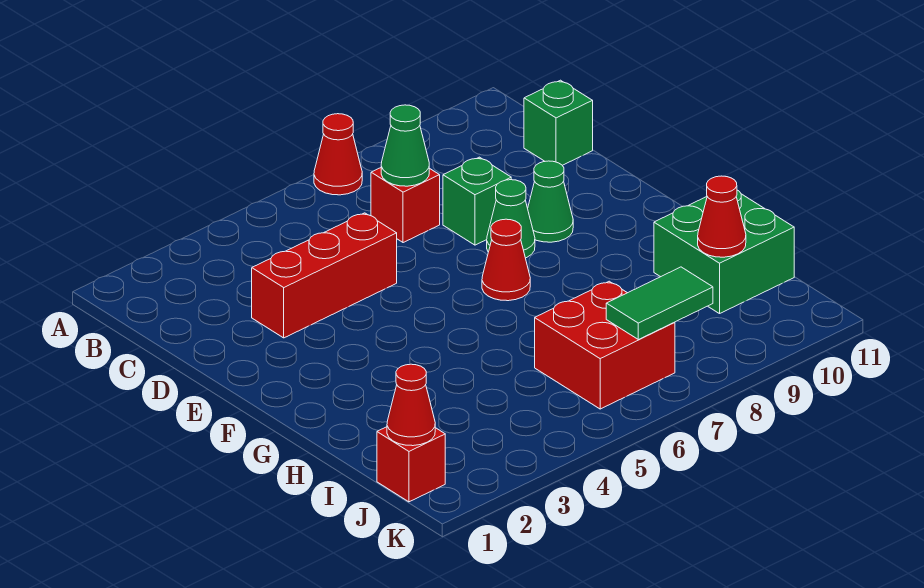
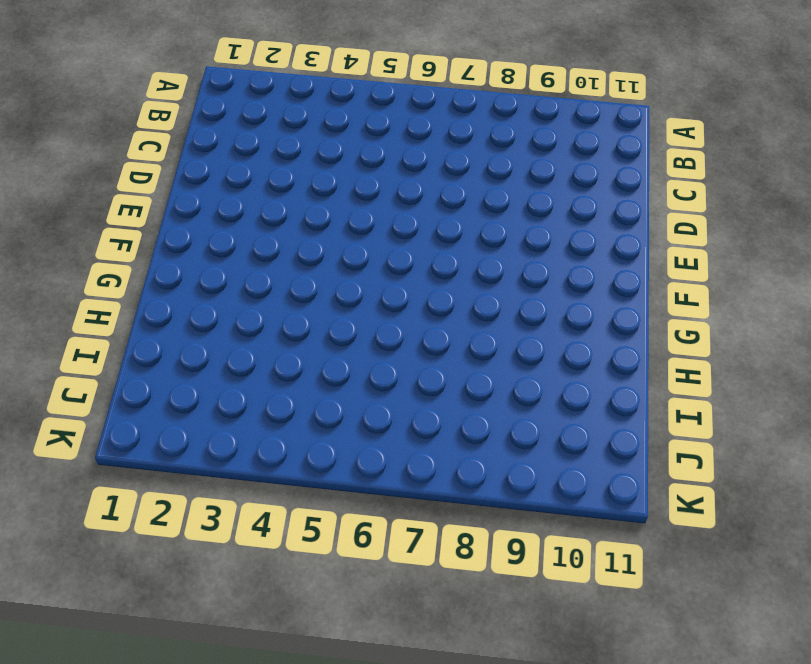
none -> red 1x1 cone [314,114,362,195]
none -> red 1x1 brick [371,168,440,243]
none -> green 1x1 brick [524,80,593,165]

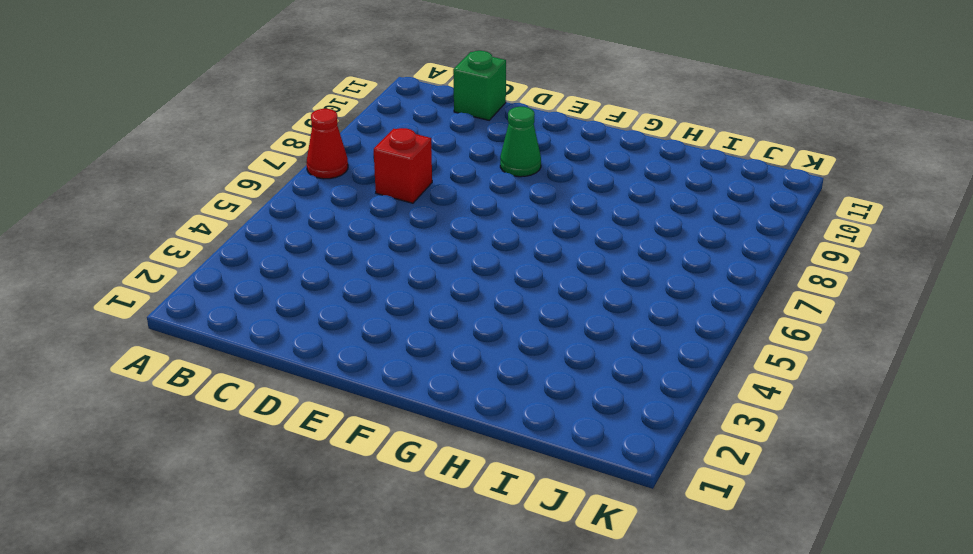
none -> red 1x3 brick [252,213,397,338]
none -> green 1x1 brick [443,157,511,245]
none -> green 1x1 cone [487,180,535,258]

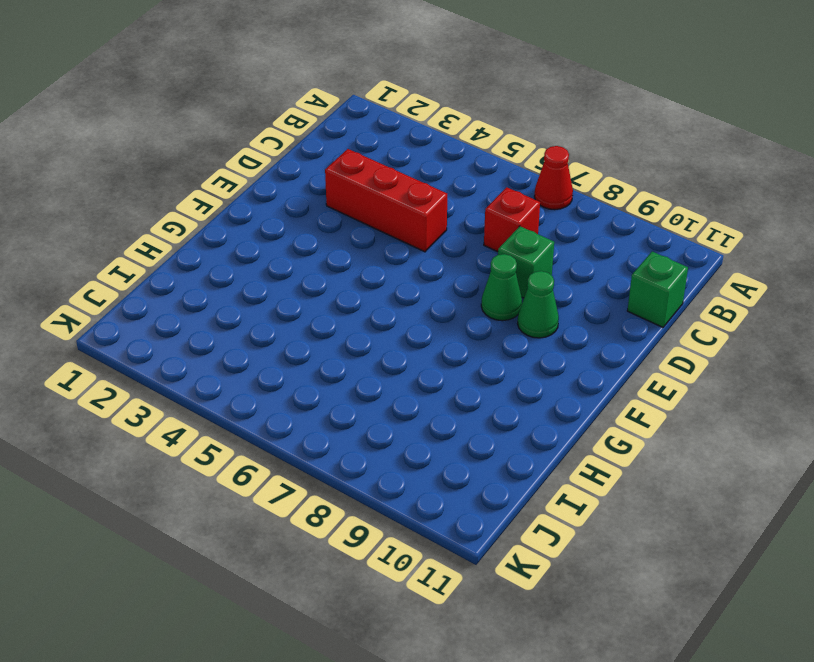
none -> red 1x1 cone [482,219,530,301]
none -> green 2x2 brick [654,190,794,314]
none -> red 2x2 brick [535,281,675,409]

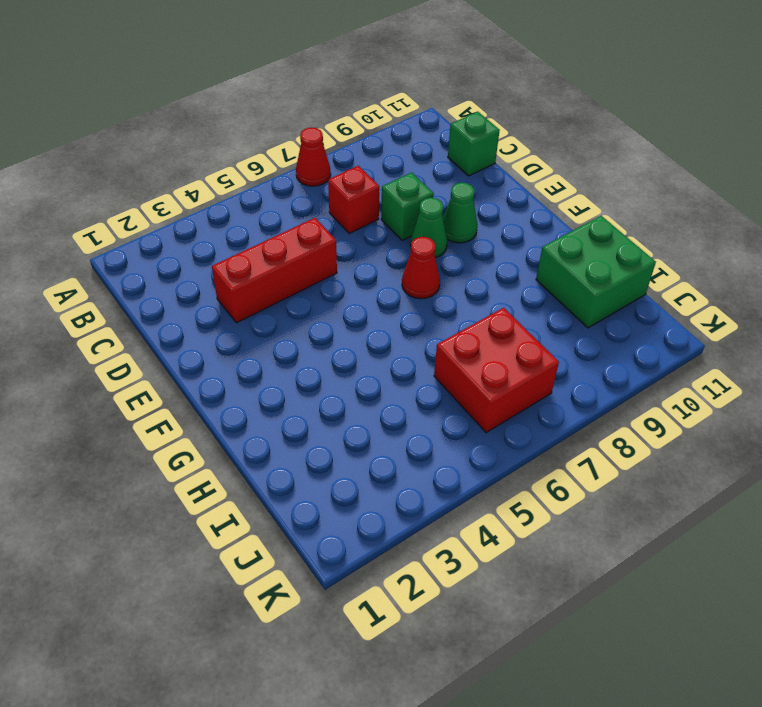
none -> red 1x1 brick [377,427,445,502]
none -> green 1x1 cone [381,105,429,186]
none -> red 1x1 cone [698,176,746,257]

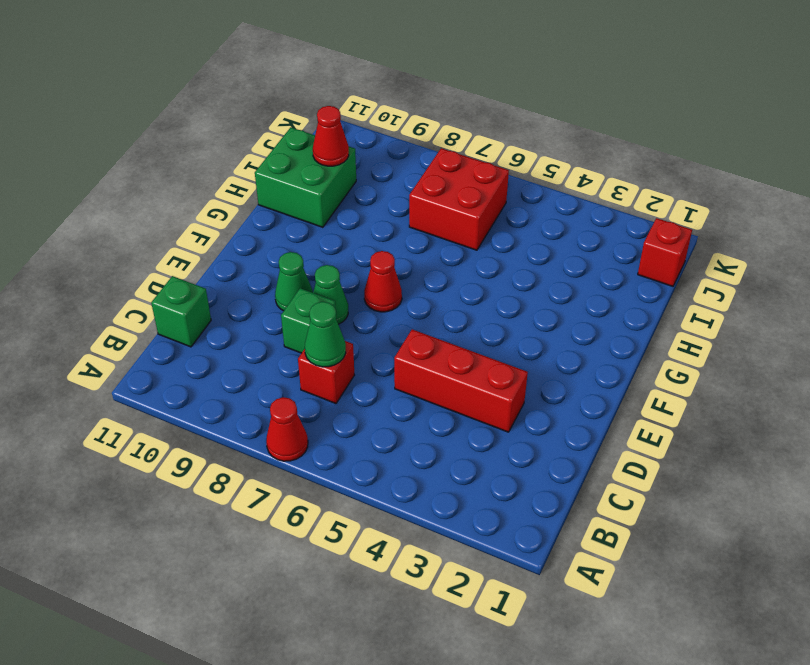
none -> red 1x1 cone [387,364,435,446]
none -> green 1x2 tile [606,267,713,340]

